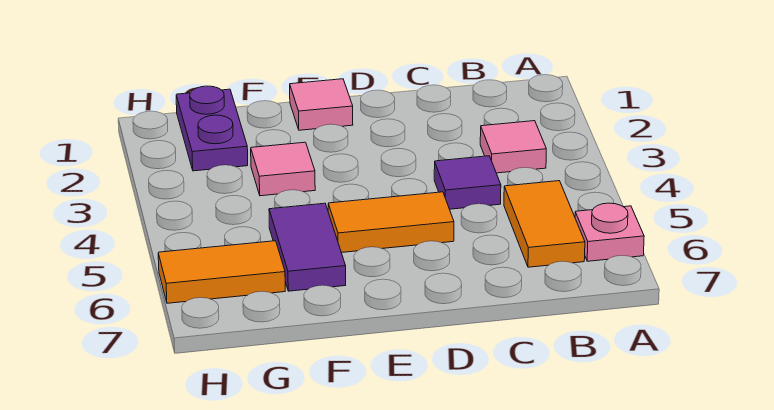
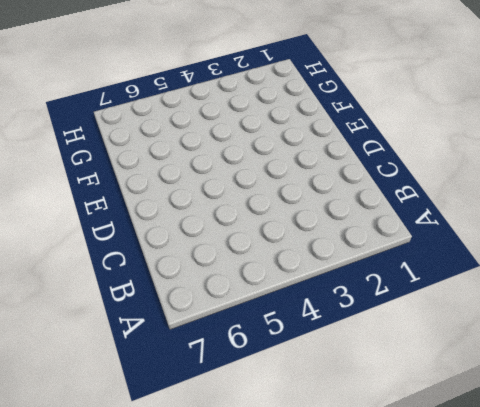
none -> pink 1x1 plate [575,203,644,261]
none -> pink 1x1 tile [480,121,546,173]

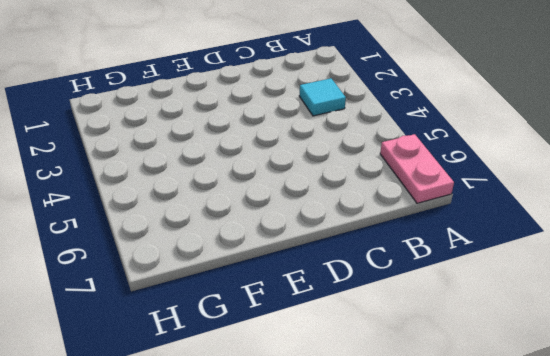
pink 1x2 plate [380,134,454,203] -> pink 1x1 plate [575,203,644,261]
cyan 1x1 tile [299,78,346,116] -> pink 1x1 tile [480,121,546,173]
none -> orange 1x2 tile [504,181,585,267]
none -> purple 1x1 tile [434,156,501,209]

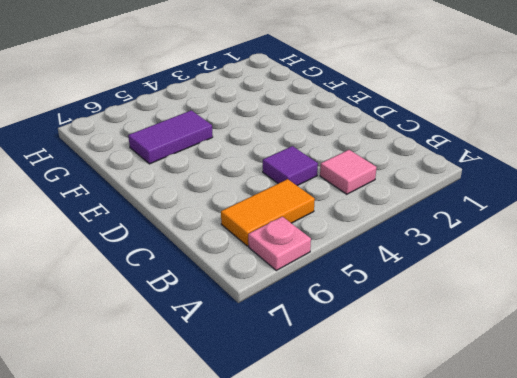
none -> orange 1x2 tile [328,192,454,253]
none -> pink 1x1 tile [290,79,353,130]

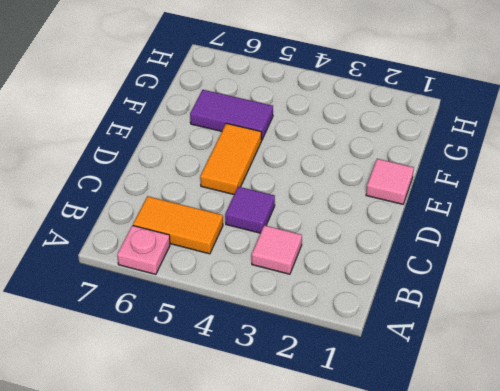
none -> pink 1x1 tile [251,142,315,196]
none -> purple 1x2 plate [176,86,248,171]

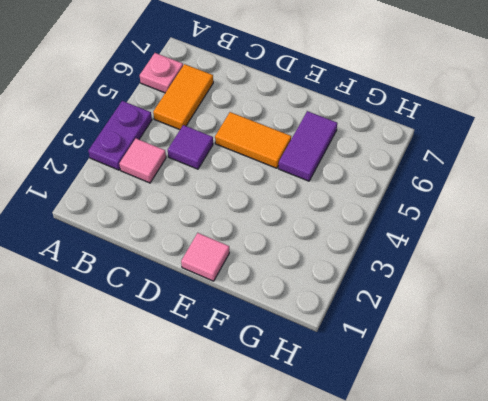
purple 1x2 plate [88,101,152,170] -> purple 1x2 plate moved to [176,86,248,171]
none -> pink 1x1 tile [251,142,315,196]
none -> orange 1x2 tile [158,241,285,303]

